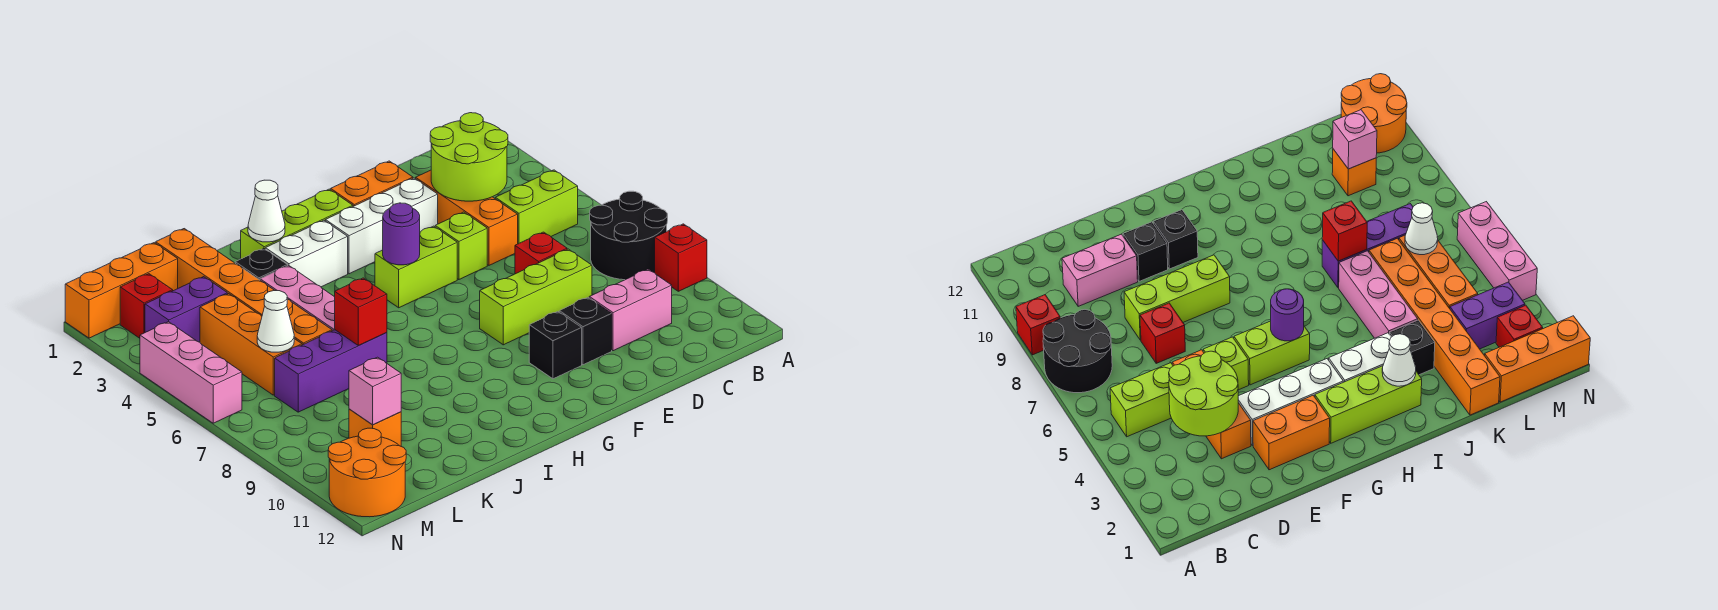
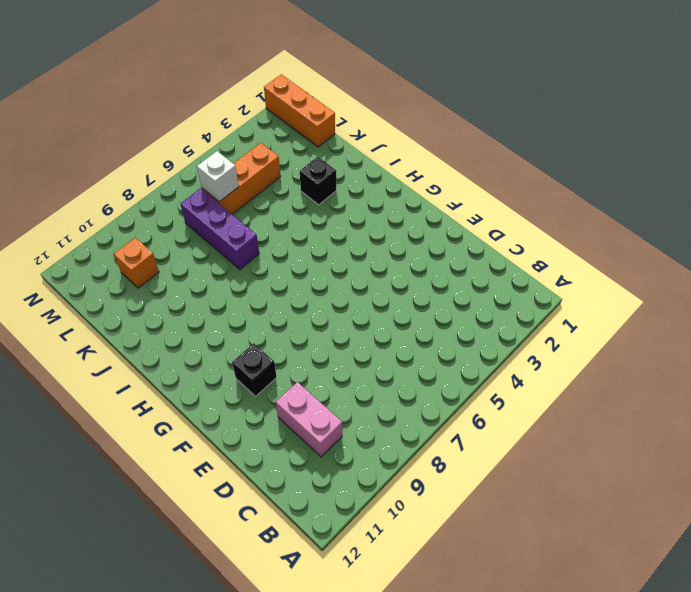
white 1x1 brick [197,151,239,202] -> white 1x1 cone [257,291,294,352]
none -> black 2x2 round brick [590,191,668,280]
none -> red 1x1 brick [655,224,707,291]
none -> lime 1x2 brick [495,170,578,244]
none -> orange 1x3 brick [416,170,518,265]

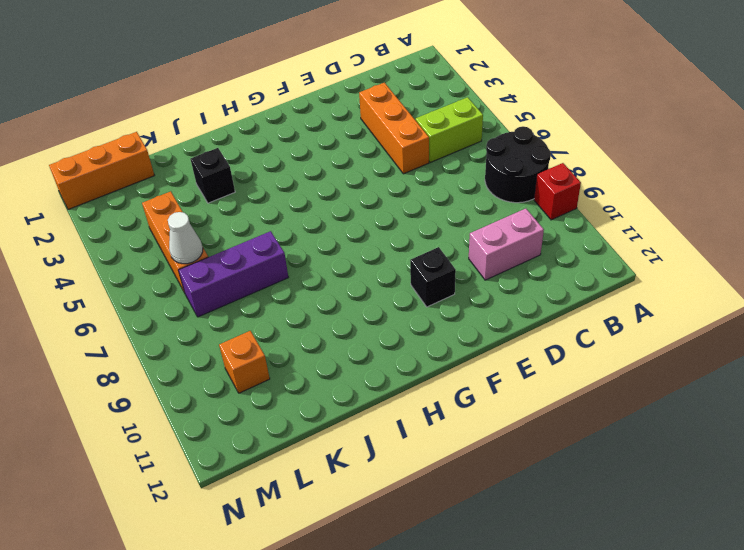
none -> red 1x1 brick [515,232,567,274]
none -> lime 1x3 brick [480,249,592,345]
none -> orange 1x2 brick [331,161,413,206]
none -> white 1x3 brick [325,178,438,274]

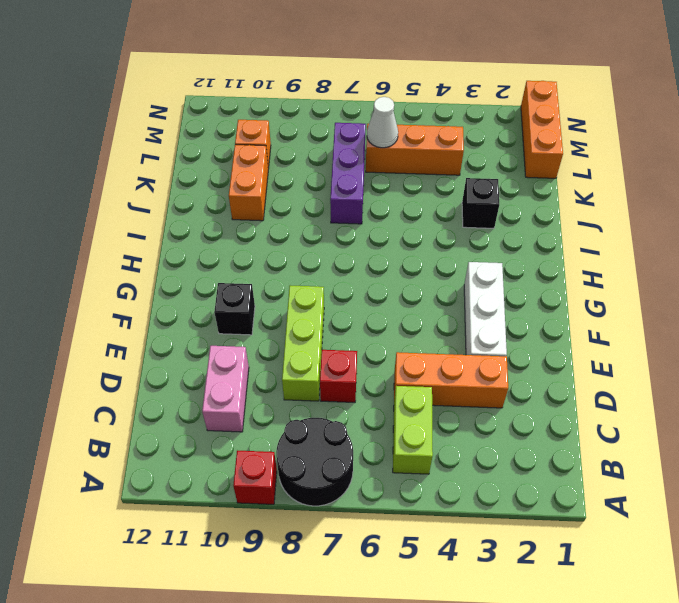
orange 1x2 brick [229,145,268,221] -> orange 1x2 brick moved to [331,161,413,206]
none -> lime 1x1 brick [435,212,487,280]
none -> black 1x1 brick [559,297,612,365]
none -> lime 1x2 brick [375,226,457,308]
none -> lime 1x3 brick [241,189,353,259]

